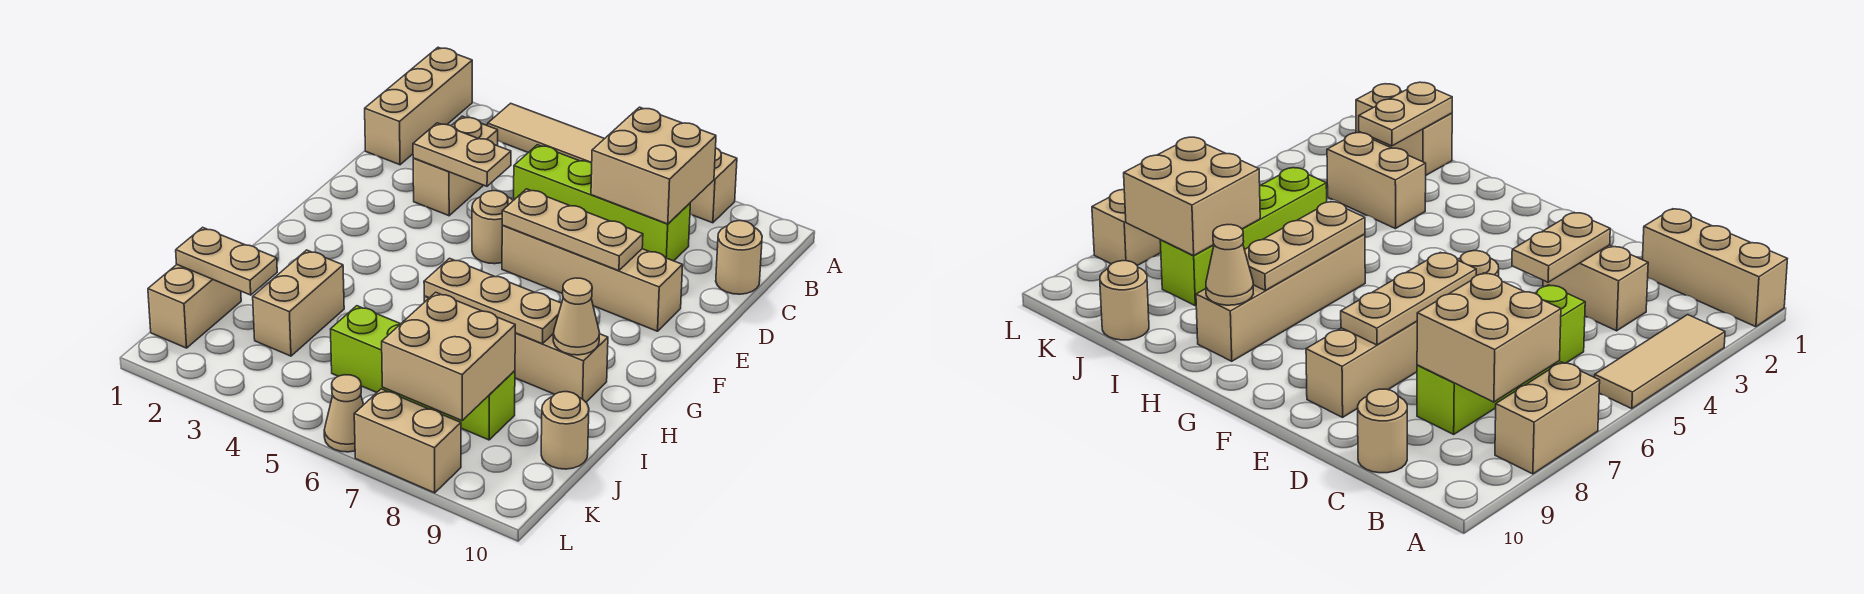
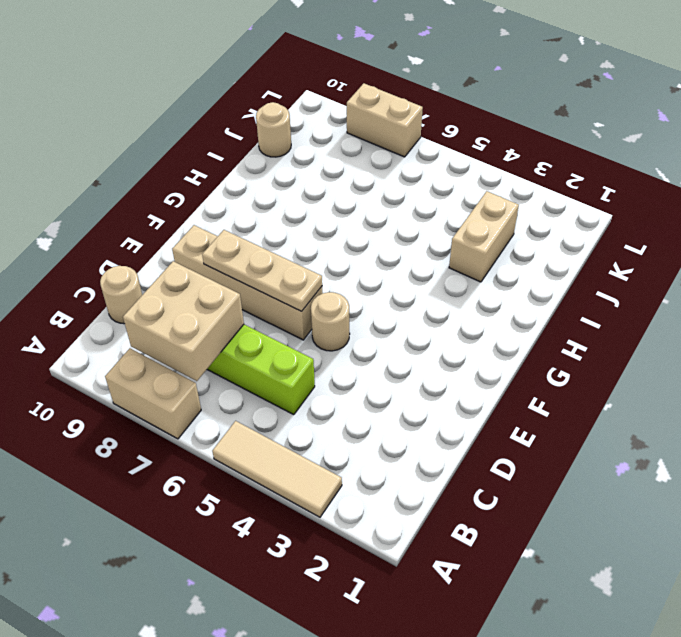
none -> tan 1x3 brick [365,47,472,165]
none -> tan 1x2 brick [413,116,498,216]
none -> tan 1x4 brick [424,296,608,402]

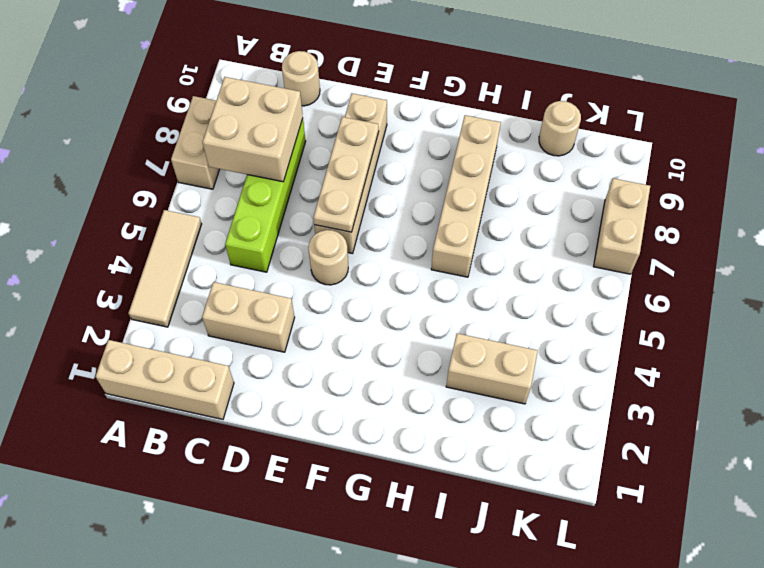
none -> tan 1x2 brick [148,265,241,348]
none -> lime 1x4 brick [330,306,515,440]
none -> tan 1x1 cone [324,375,364,452]

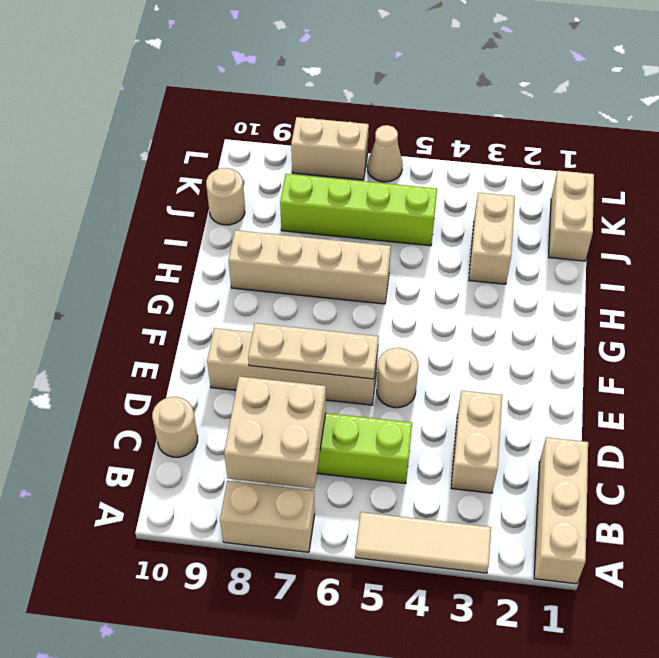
none -> tan 1x2 plate [413,123,511,186]
none -> tan 1x3 plate [424,258,562,344]
none -> tan 1x1 cone [553,278,599,355]

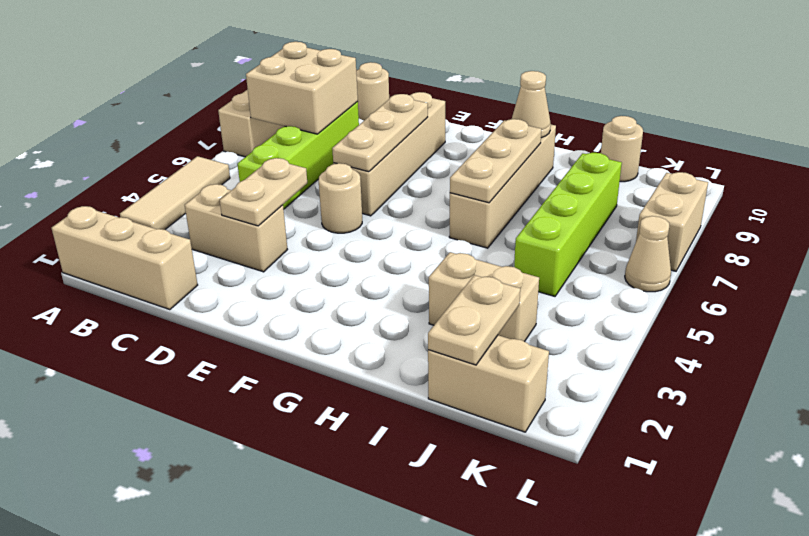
none -> tan 2x2 brick [382,292,515,420]

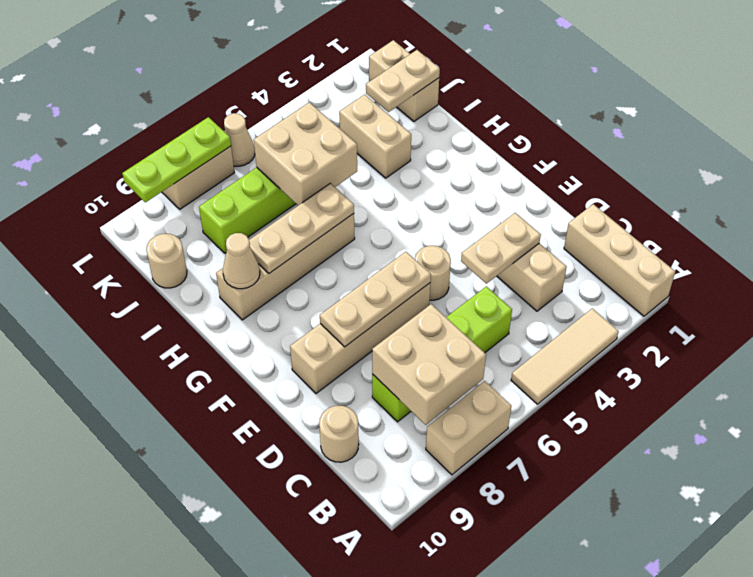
tan 2x2 brick [254,102,357,205] -> tan 2x2 brick moved to [382,292,515,420]
lime 1x3 plate [122,117,231,202] -> none

